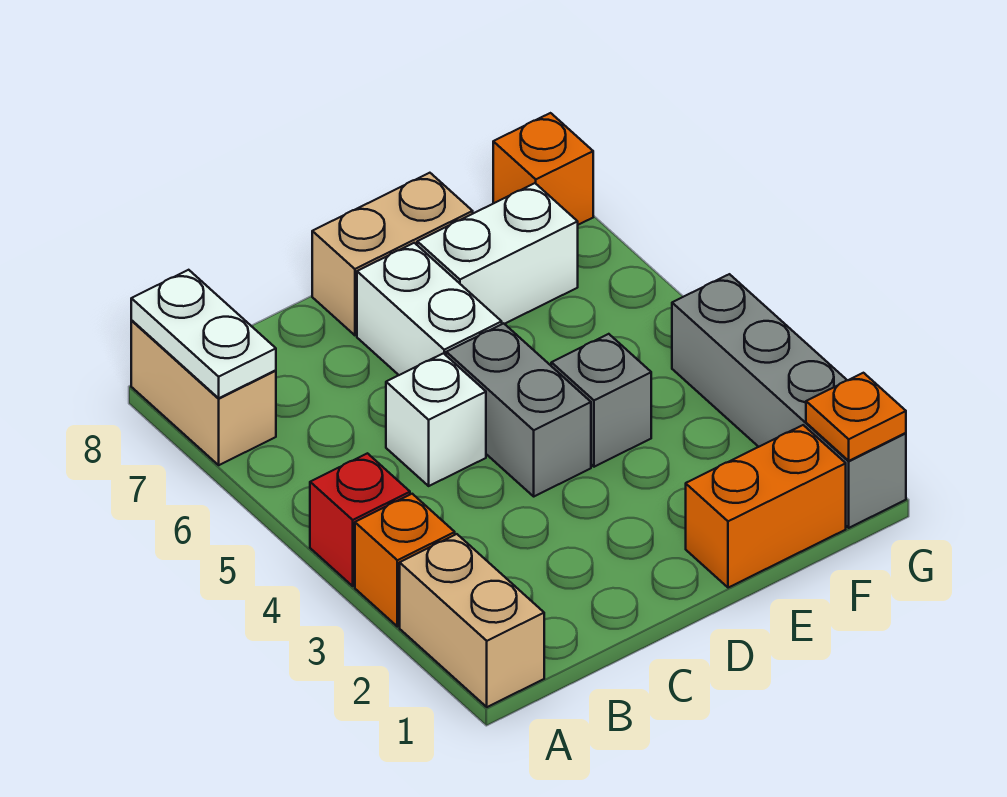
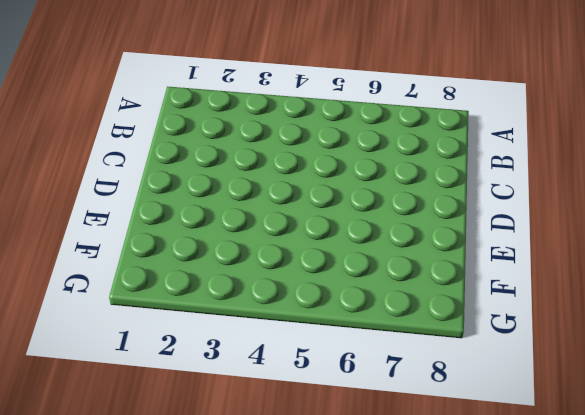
none -> tan 1x2 brick [400,534,544,707]
none -> orange 1x1 brick [355,494,455,627]
none -> red 1x1 brick [310,453,410,586]

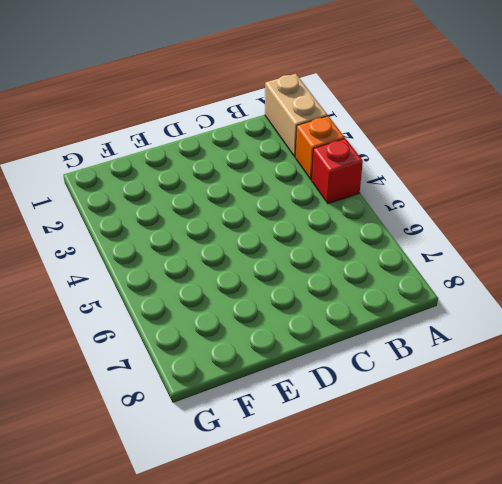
none -> tan 1x2 brick [131,321,276,465]
none -> white 1x1 brick [386,353,486,486]
none -> grey 1x2 brick [446,323,591,496]

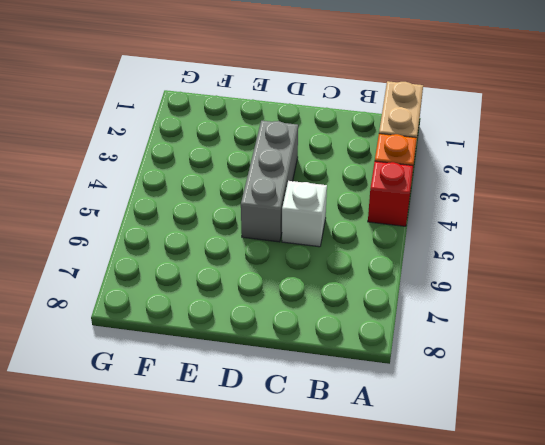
grey 1x3 brick [241,121,298,242] -> grey 1x2 brick [446,323,591,496]
none -> tan 1x2 brick [131,321,276,465]
none -> white 1x2 brick [357,243,502,375]
none -> tan 1x2 brick [312,173,473,335]

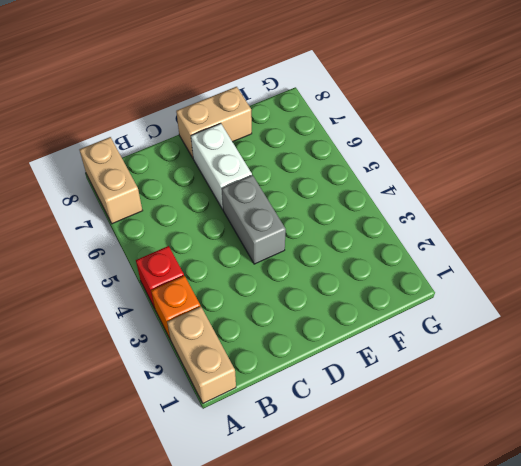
none -> white 1x1 brick [386,353,486,486]
none -> orange 1x2 brick [686,425,846,588]
none -> grey 1x1 brick [551,334,651,467]

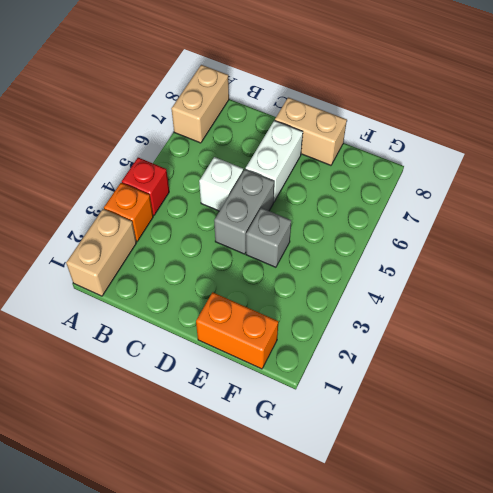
none -> white 1x2 brick [417,183,578,324]
none -> grey 1x4 brick [672,274,906,528]
none -> orange 1x1 brick [493,113,593,225]

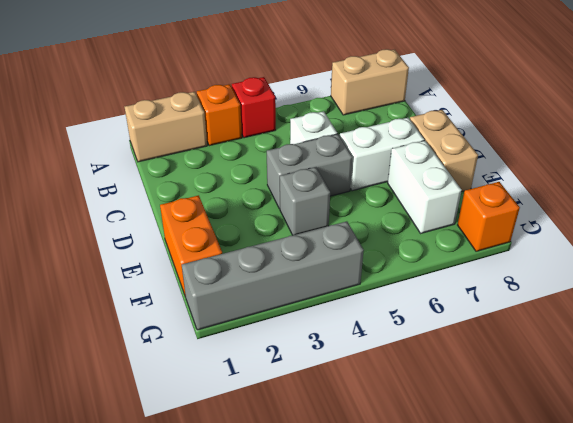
none -> white 1x2 plate [131,270,276,398]
none -> orange 1x1 plate [806,373,906,461]

